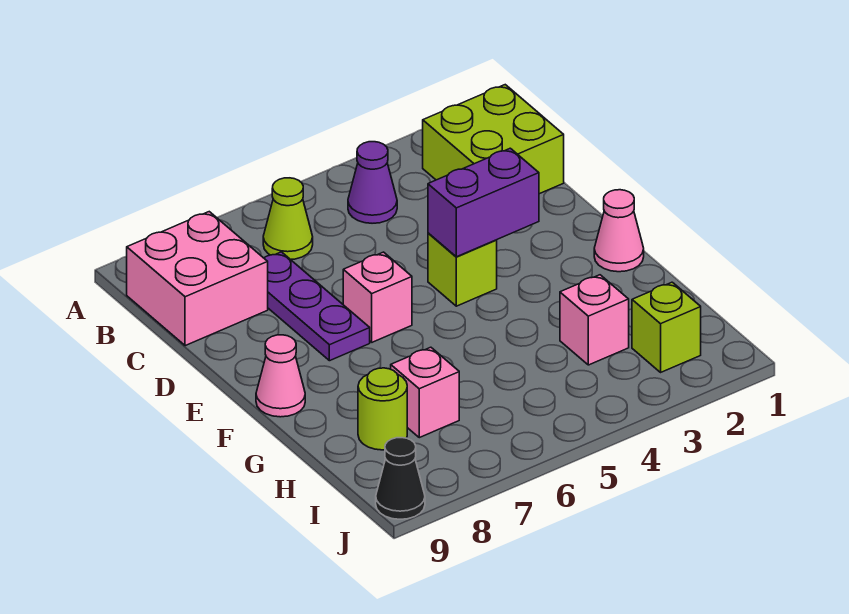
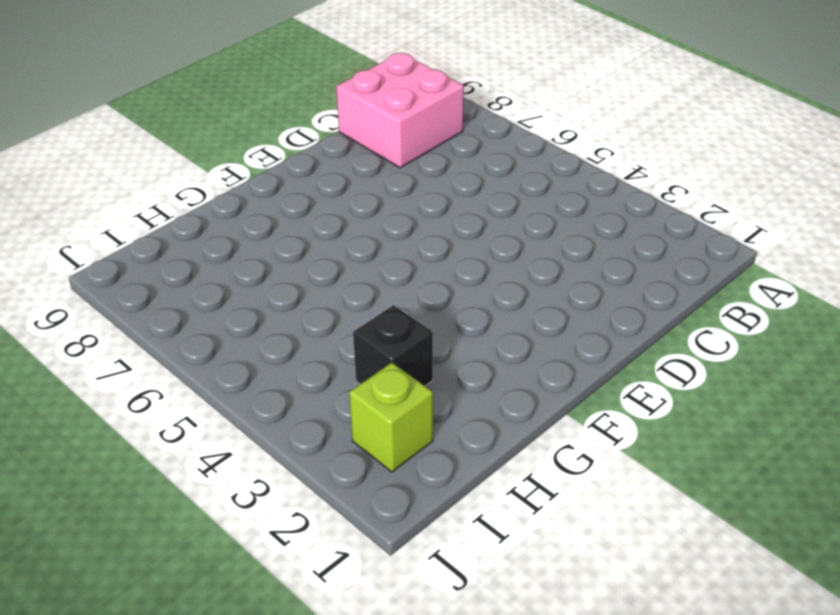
black 1x1 brick [353,305,433,386] -> pink 1x1 brick [560,275,629,365]
none -> lime 2x2 brick [423,85,564,194]
none -> purple 1x1 cone [348,142,397,223]
none -> lime 1x1 cone [263,178,313,260]

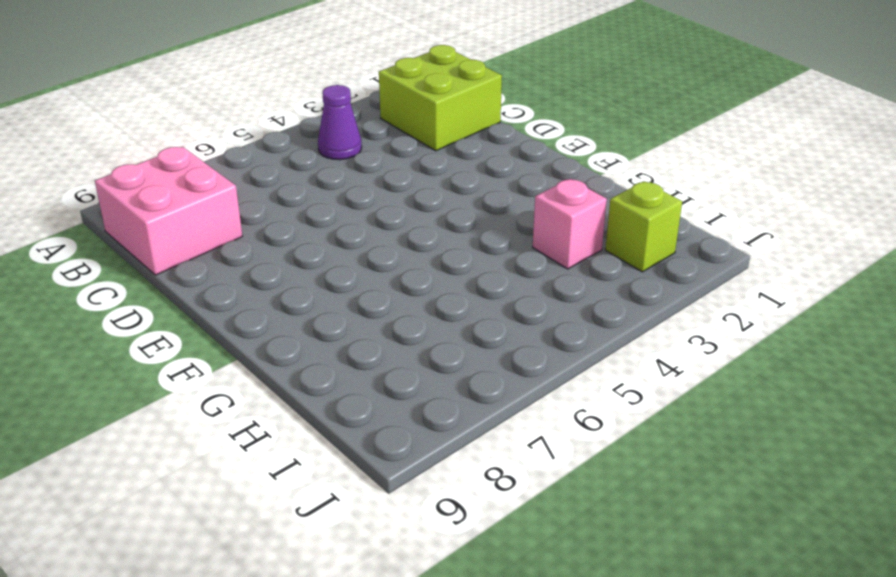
none -> lime 1x1 cone [263,178,313,260]
none -> purple 1x3 plate [264,252,370,361]
none -> lime 1x1 brick [428,233,497,306]

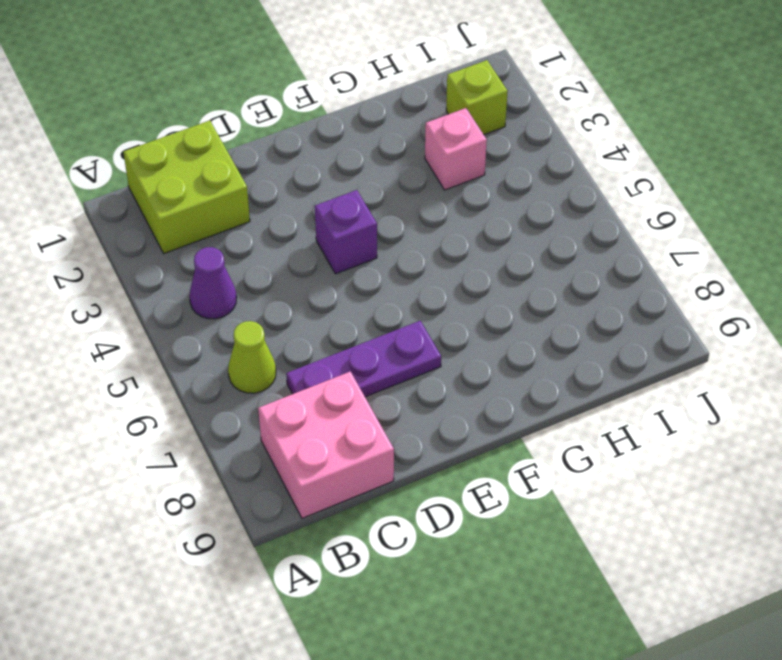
purple 1x1 brick [315,190,377,274] -> lime 1x1 brick [428,233,497,306]
none -> pink 1x1 brick [343,252,412,342]
none -> pink 1x1 cone [594,190,644,272]
none -> pink 1x1 cone [256,335,305,417]

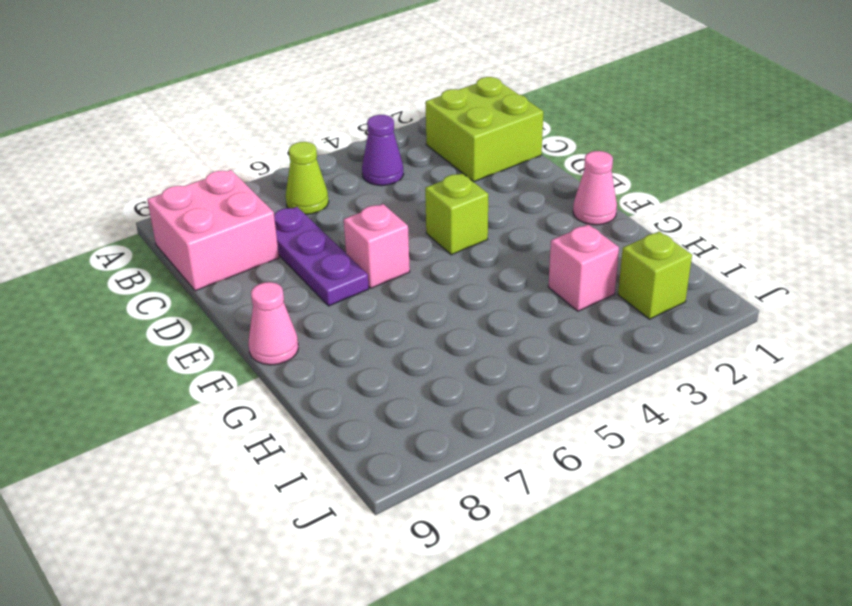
none -> pink 1x1 brick [391,347,459,438]
none -> lime 1x1 round brick [358,368,407,450]
none -> black 1x1 cone [376,438,425,519]

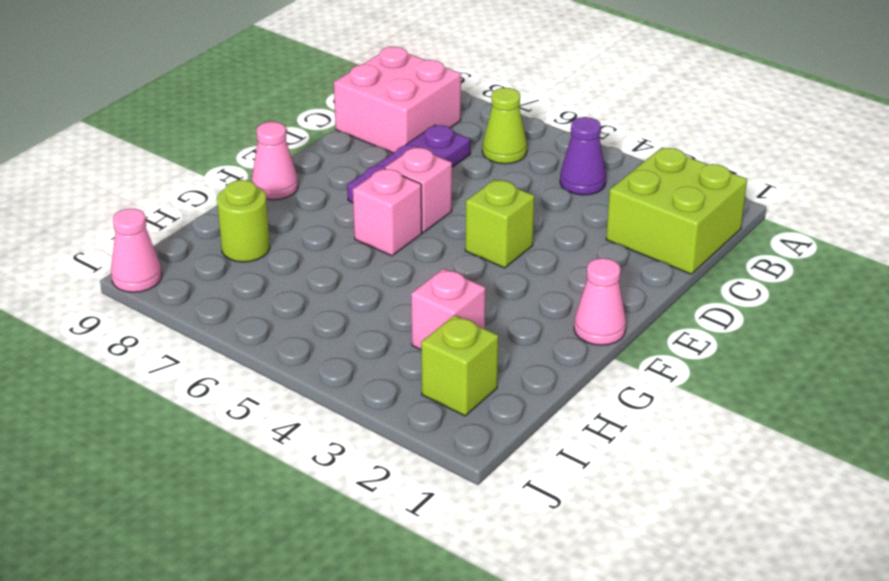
pink 1x1 brick [353,168,422,256] -> pink 1x1 brick moved to [391,347,459,438]
pink 1x1 cone [111,209,162,292] -> black 1x1 cone [376,438,425,519]
none -> purple 1x2 brick [428,148,539,257]

